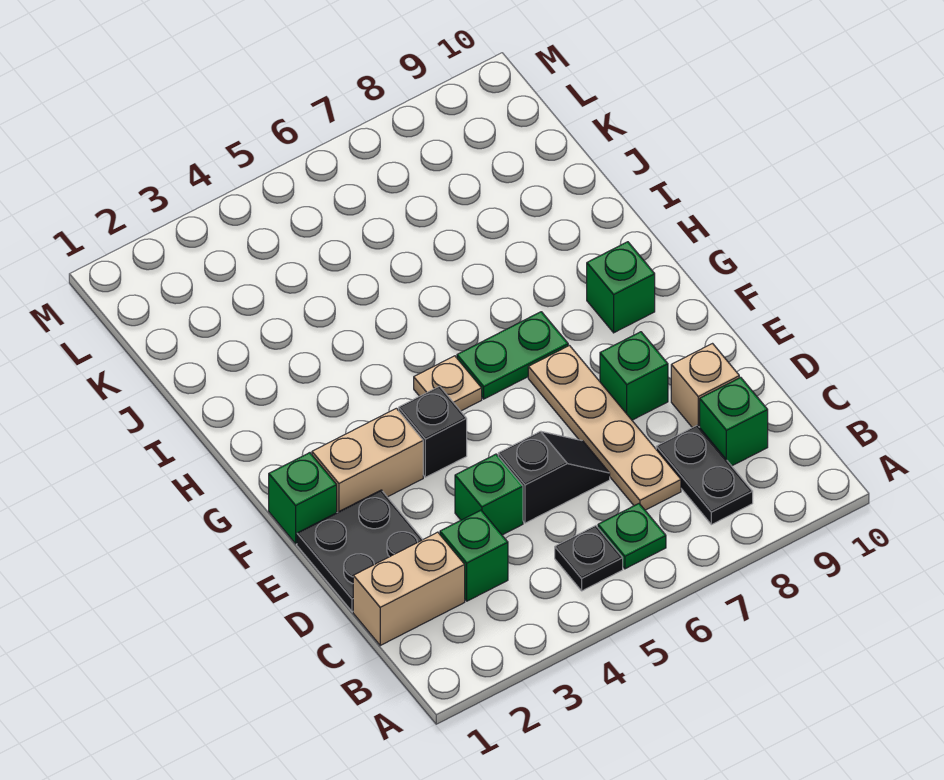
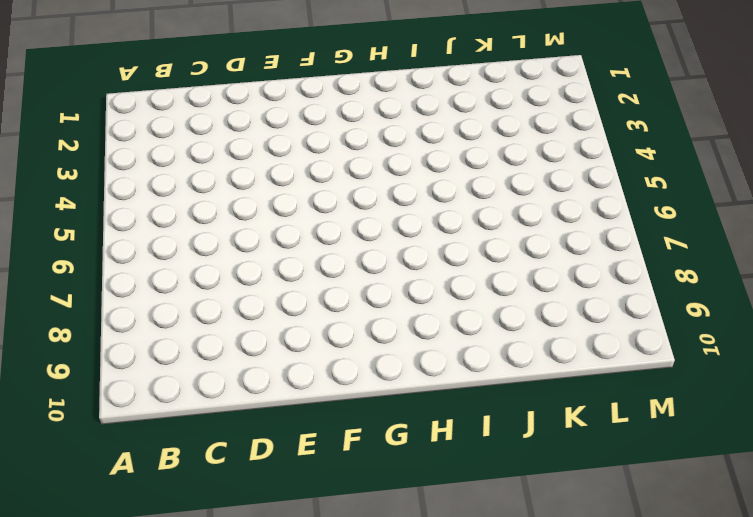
none -> black 1x1 plate [555,526,623,591]
none -> green 1x1 plate [598,504,666,569]
none -> black 1x2 plate [656,425,753,525]

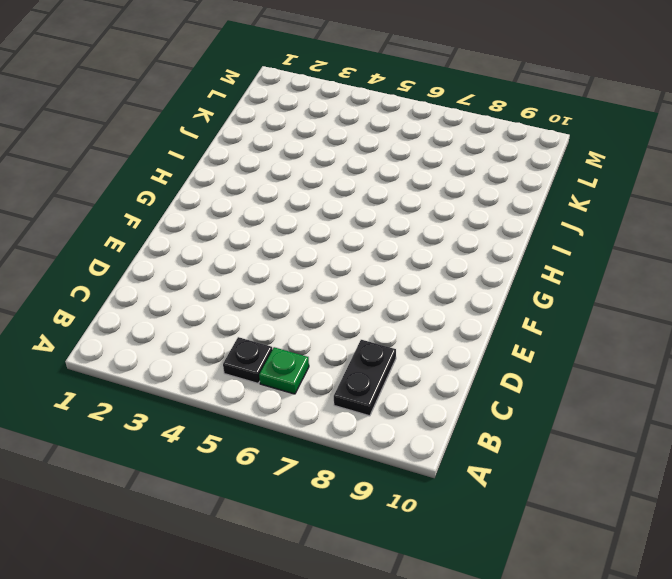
none -> tan 1x2 brick [353,532,465,645]
none -> green 1x1 brick [440,510,508,601]
none -> tan 1x4 plate [528,346,681,510]

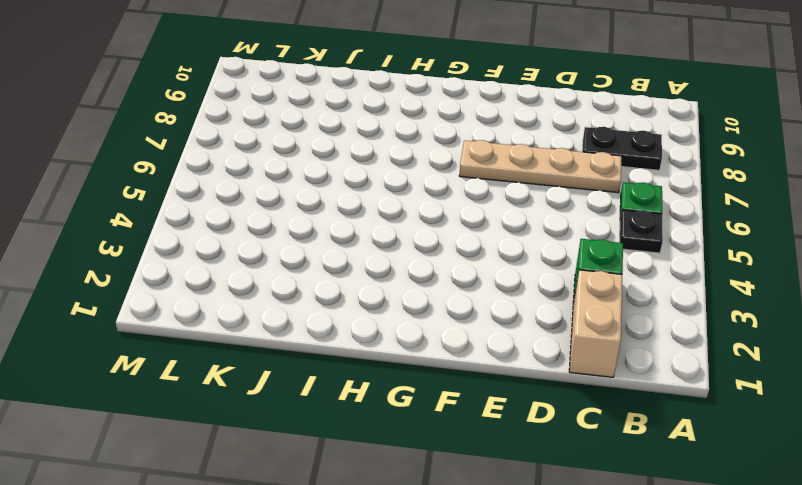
none -> green 1x1 brick [700,377,768,466]
none -> black 2x2 plate [297,490,423,612]
none -> green 1x1 brick [455,454,523,535]

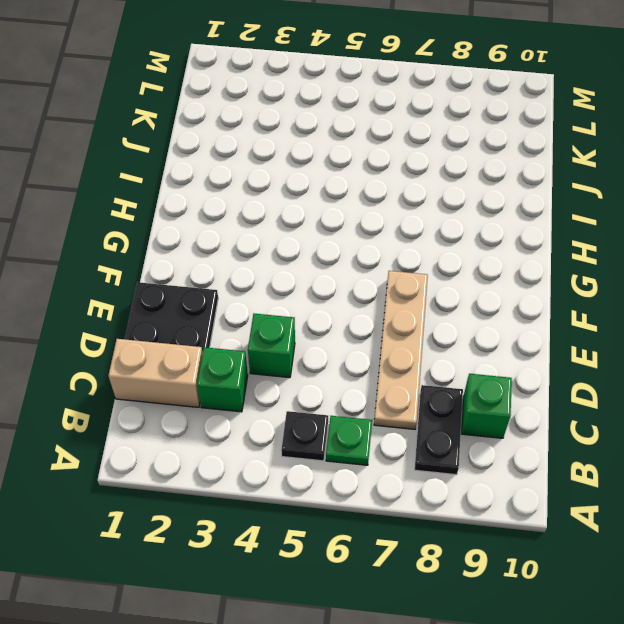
none -> black 1x2 slope [498,431,610,523]
none -> tan 1x1 brick [671,344,739,428]
none -> green 1x1 brick [600,332,668,420]

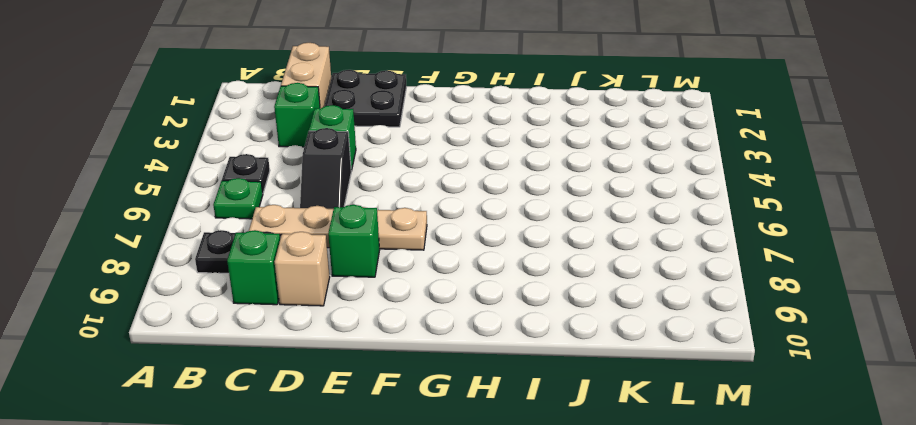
none -> green 1x1 brick [269,453,337,544]
none -> tan 1x2 brick [312,408,423,512]
none -> black 1x1 brick [399,386,467,477]

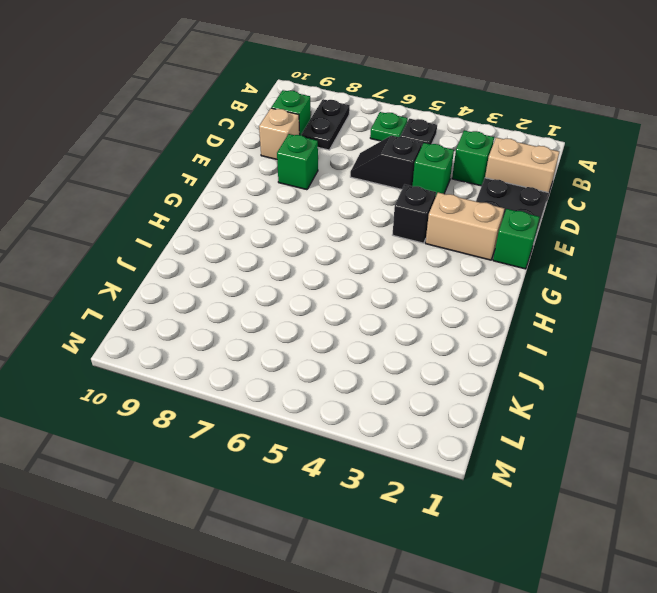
none -> tan 1x4 plate [528,346,681,510]
none -> tan 1x1 plate [414,356,482,411]
none -> green 1x2 plate [457,312,568,399]

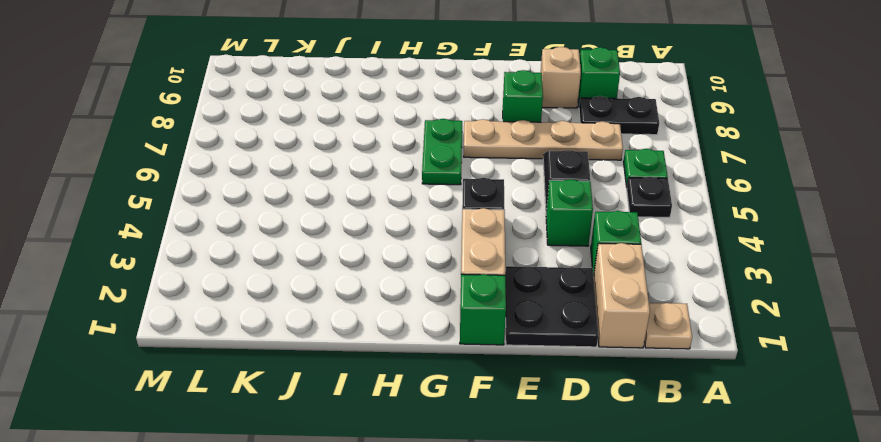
tan 1x1 plate [645,303,692,349] -> tan 1x1 plate moved to [414,356,482,411]
none -> green 1x1 brick [587,242,655,333]

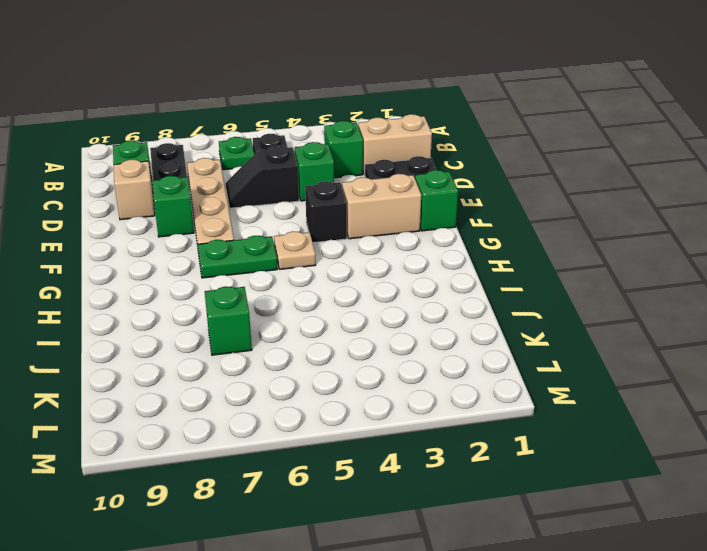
green 1x1 brick [205,286,252,355] -> green 1x1 brick moved to [587,242,655,333]

